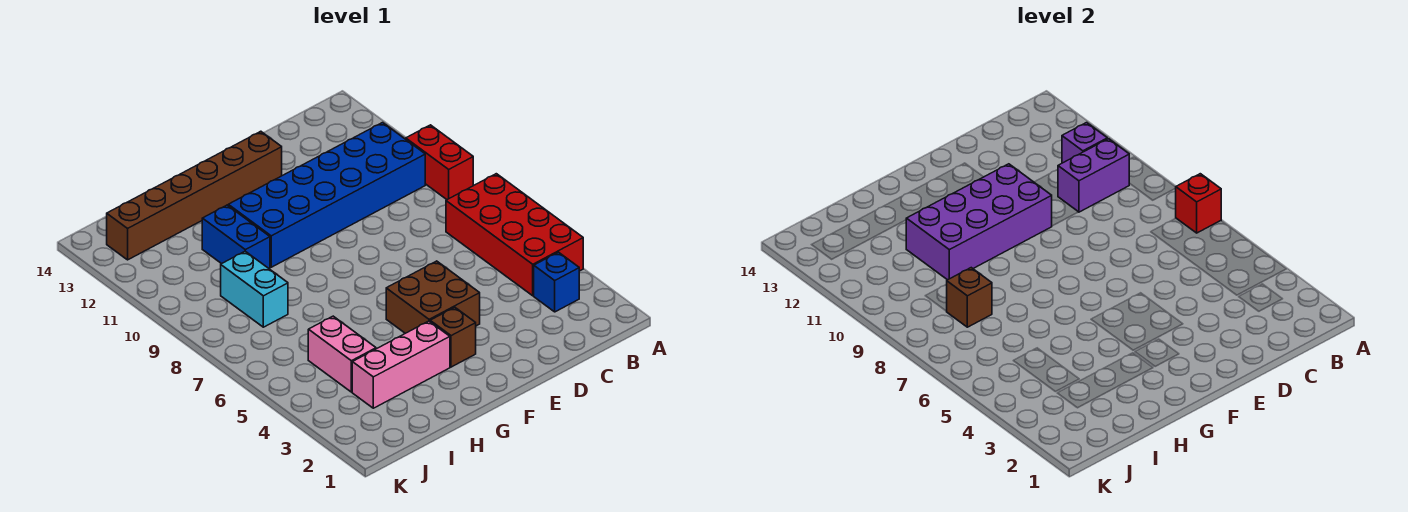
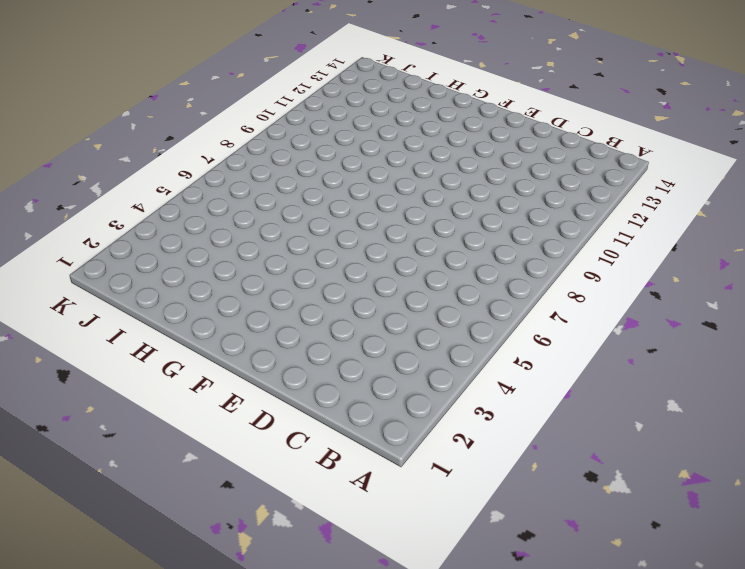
none -> red 2x4 brick [446,174,583,296]
none -> red 1x2 brick [406,125,473,200]
none -> blue 1x1 brick [534,252,579,312]

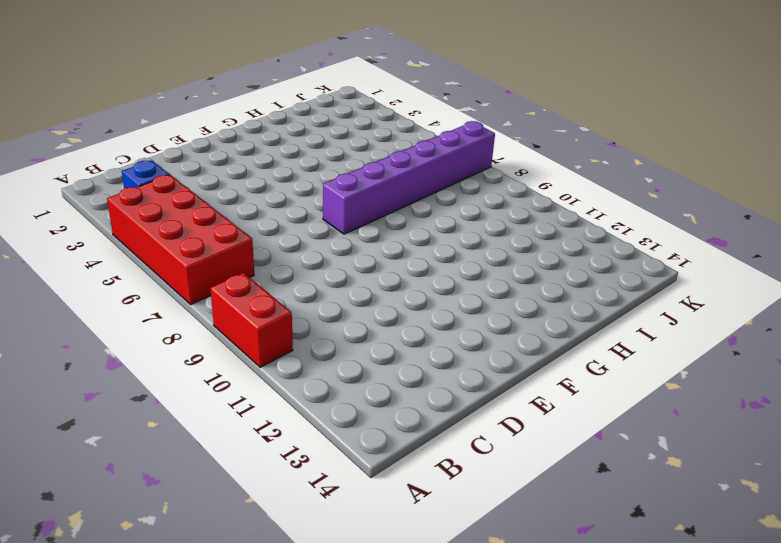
purple 1x6 brick [323,121,495,234] -> none
none -> blue 2x6 brick [228,123,425,267]
none -> brown 2x2 brick [386,261,480,333]
none -> brown 1x6 brick [107,131,282,260]

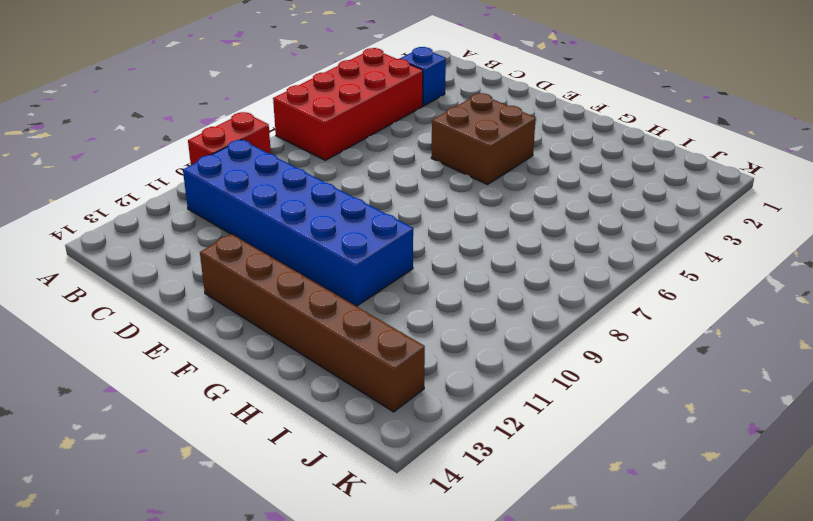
none -> brown 1x1 brick [430,307,476,367]
none -> pink 1x3 brick [352,321,450,408]
none -> blue 1x2 brick [202,205,270,268]

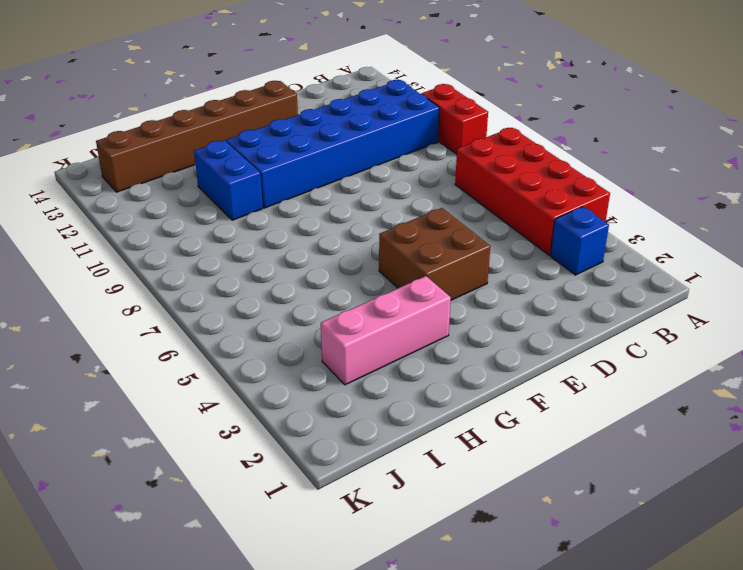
none -> brown 1x1 brick [430,307,476,367]
none -> pink 1x2 brick [308,316,376,392]
none -> cyan 1x2 brick [221,251,288,327]

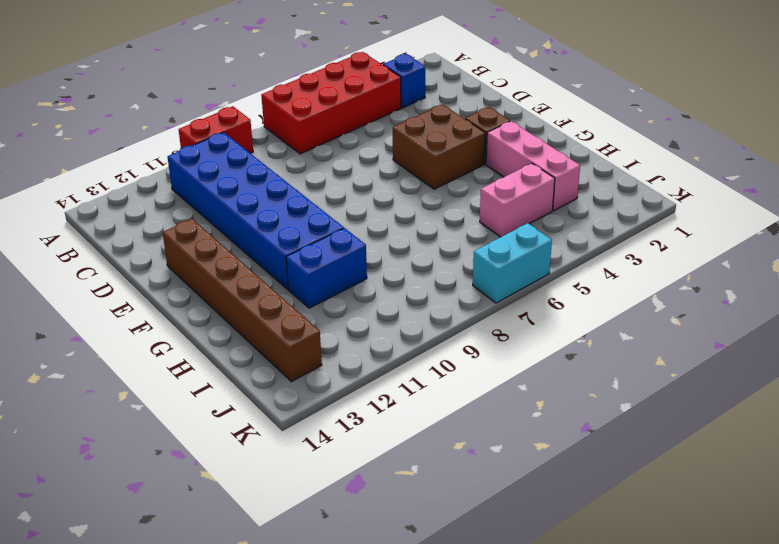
cyan 1x2 brick [473,223,552,303] -> cyan 1x2 brick moved to [221,251,288,327]
none -> red 1x1 brick [1175,174,1221,233]
none -> purple 1x2 brick [1058,139,1129,212]
none -> purple 1x1 brick [1062,123,1107,163]

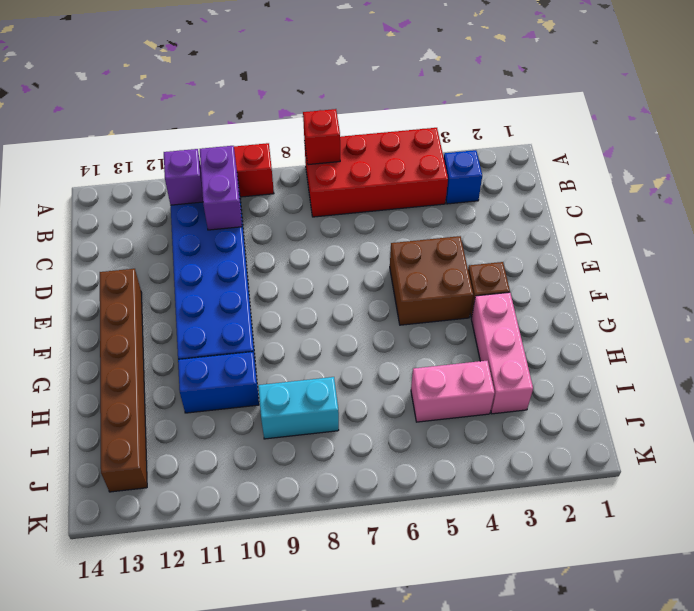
none -> purple 2x4 brick [906,164,1052,280]
none -> brown 1x1 brick [947,268,992,327]

